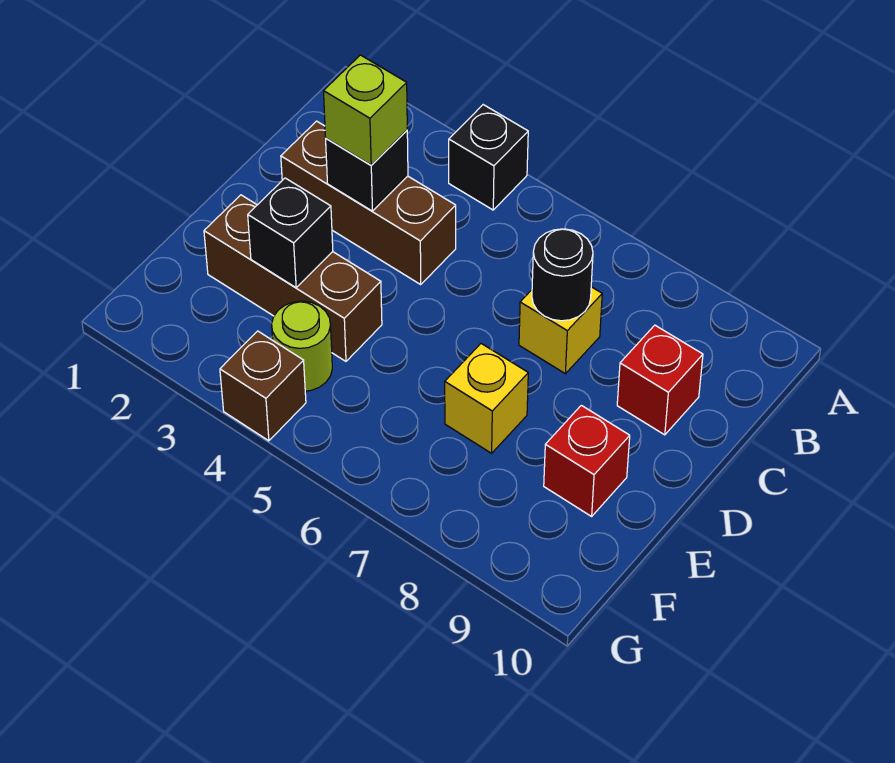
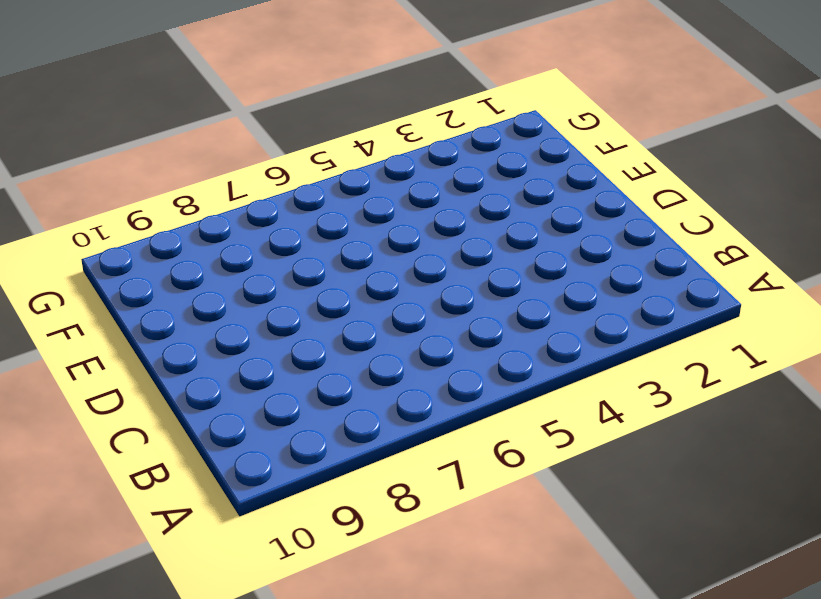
none -> black 1x1 brick [449,105,528,210]
none -> brown 1x3 brick [281,121,456,284]
none -> yellow 1x1 brick [519,287,602,374]

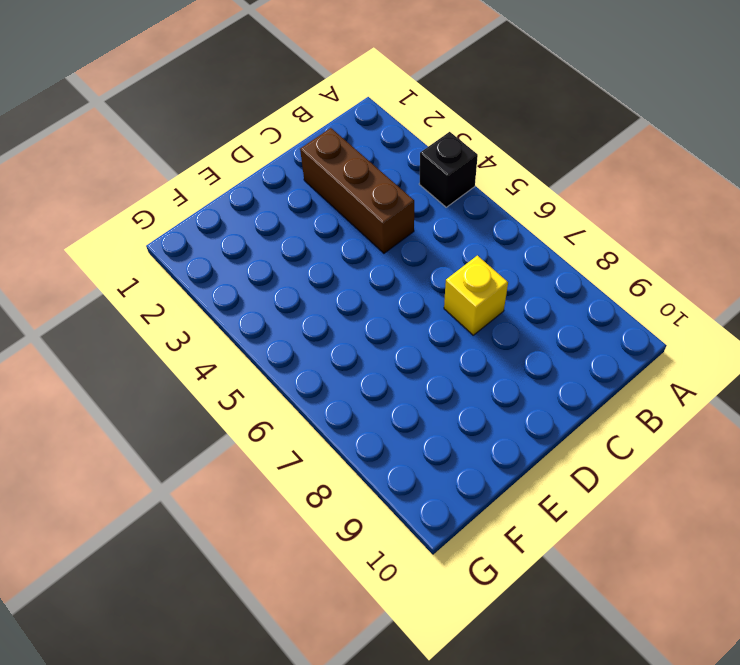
none -> red 1x1 brick [617,325,703,435]
none -> brown 1x3 brick [204,195,382,361]
none -> yellow 1x1 brick [445,344,528,453]

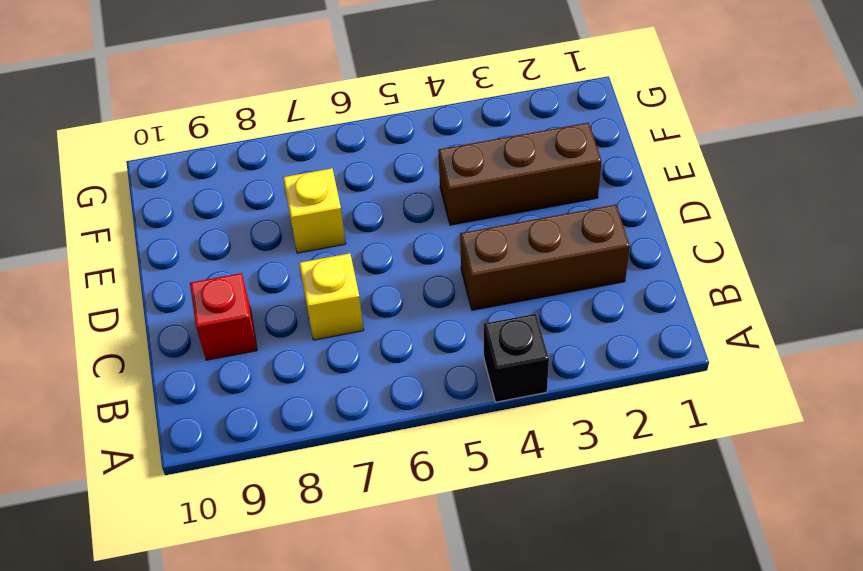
none -> red 1x1 brick [544,405,630,516]
none -> lime 1x1 round brick [272,301,332,391]
none -> brown 1x1 brick [220,331,306,441]

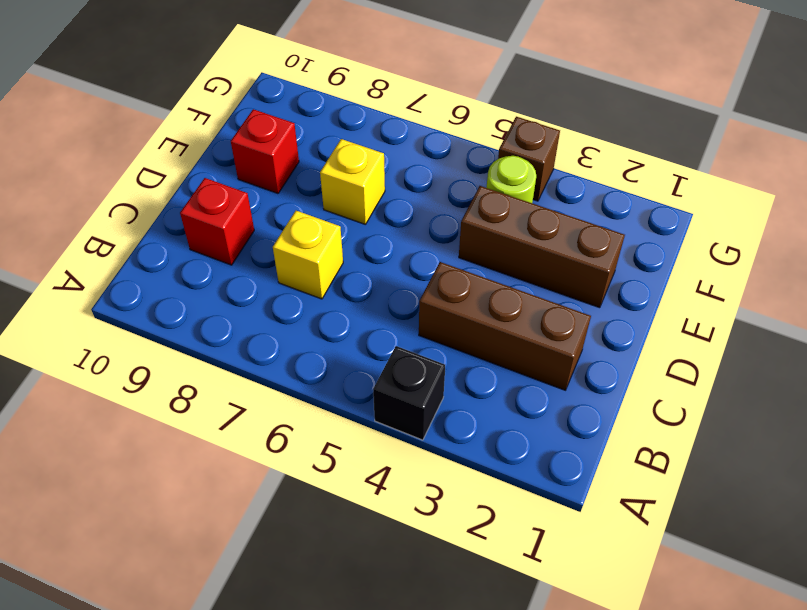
none -> black 1x1 brick [326,130,408,211]
none -> black 1x1 round brick [532,229,593,321]
none -> black 1x1 brick [248,178,333,288]

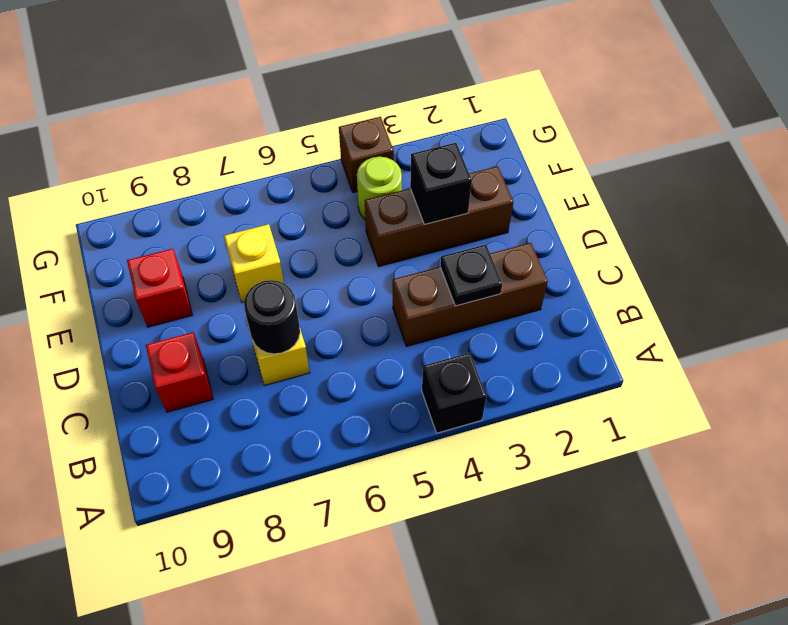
black 1x1 plate [440,245,502,306] -> black 1x1 brick [326,130,408,211]
none -> lime 1x1 brick [324,55,407,165]

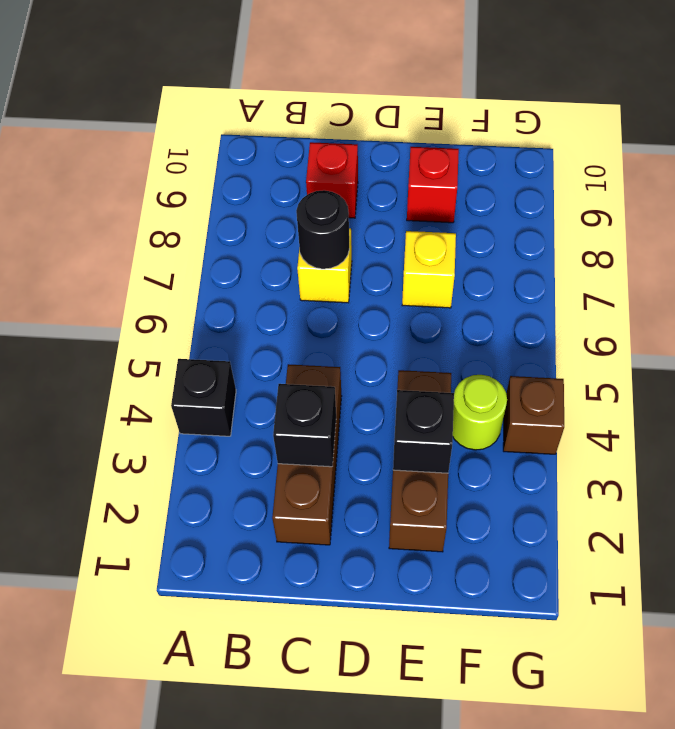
none -> lime 1x1 brick [324,55,407,165]

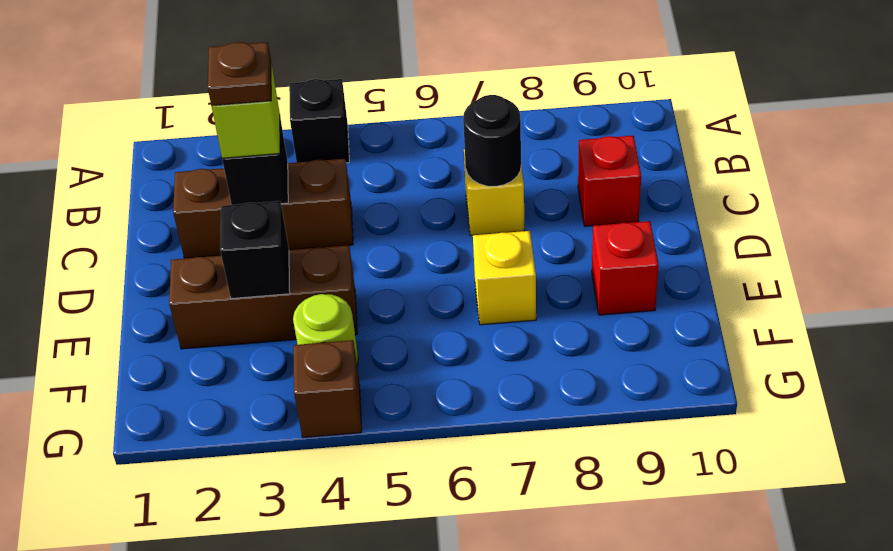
brown 1x1 plate [208,42,271,106] -> none

